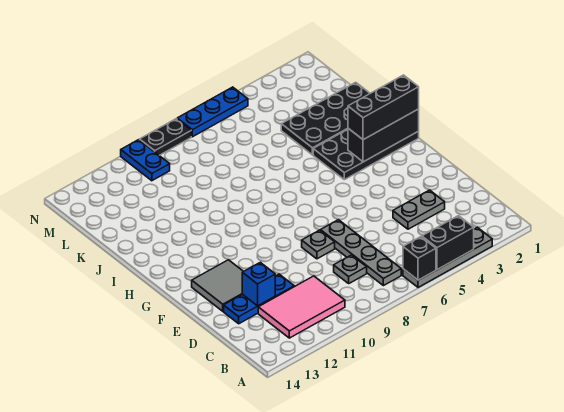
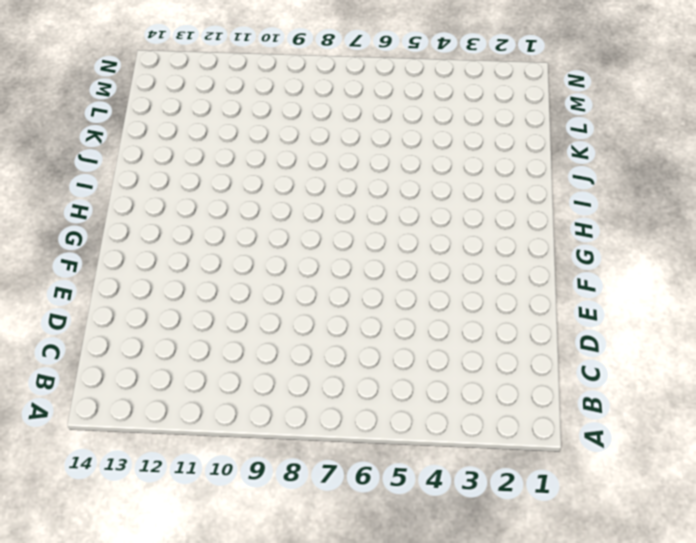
none -> grey 1x4 plate [403,227,492,288]
none -> grey 1x4 plate [321,220,401,286]
none -> pink 2x3 tile [258,276,345,338]

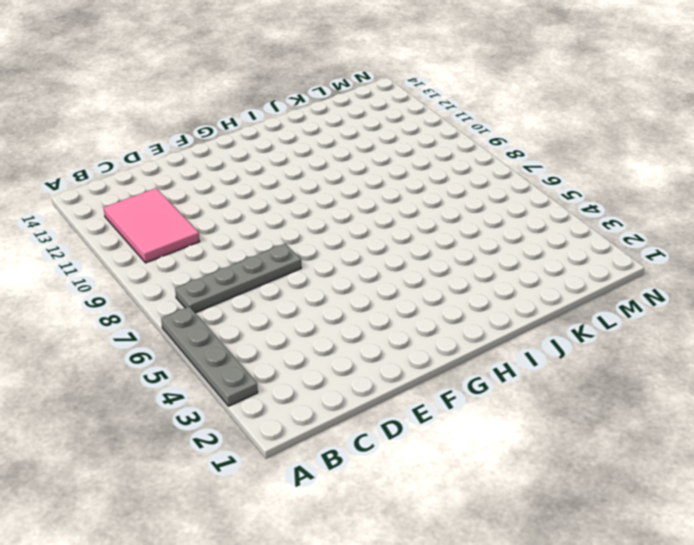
none -> grey 1x1 plate [334,255,367,283]
none -> grey 1x2 plate [393,190,445,229]
none -> blue 1x3 plate [224,274,295,324]

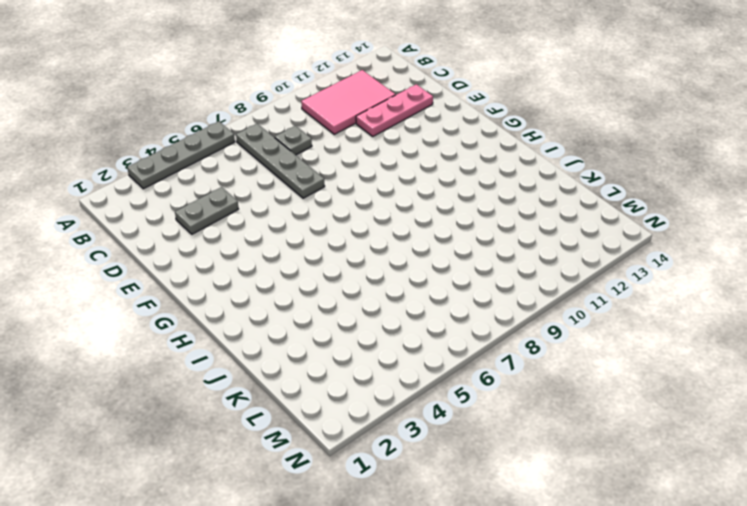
pink 1x3 plate [356,84,433,136] -> blue 1x3 plate [224,274,295,324]
none -> grey 1x1 plate [302,230,335,259]
none -> grey 2x2 tile [192,260,243,311]
none -> black 2x4 plate [313,129,419,180]

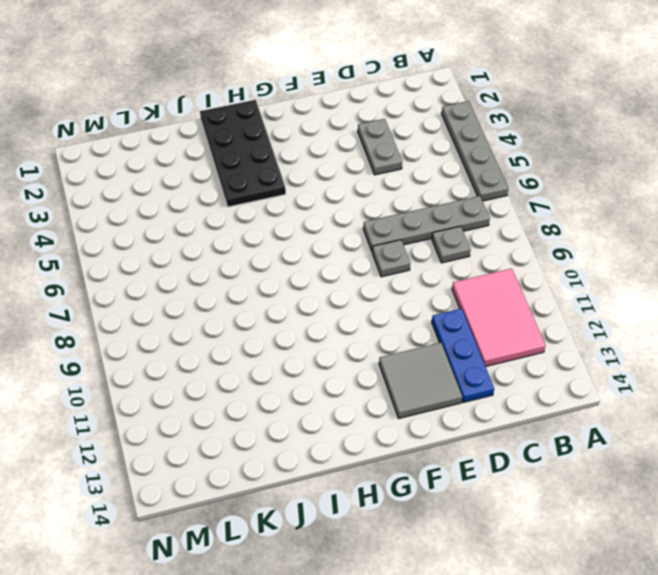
none -> black 2x4 plate [281,82,370,155]
none -> blue 1x2 plate [121,140,170,181]
none -> blue 1x3 plate [177,87,248,137]

